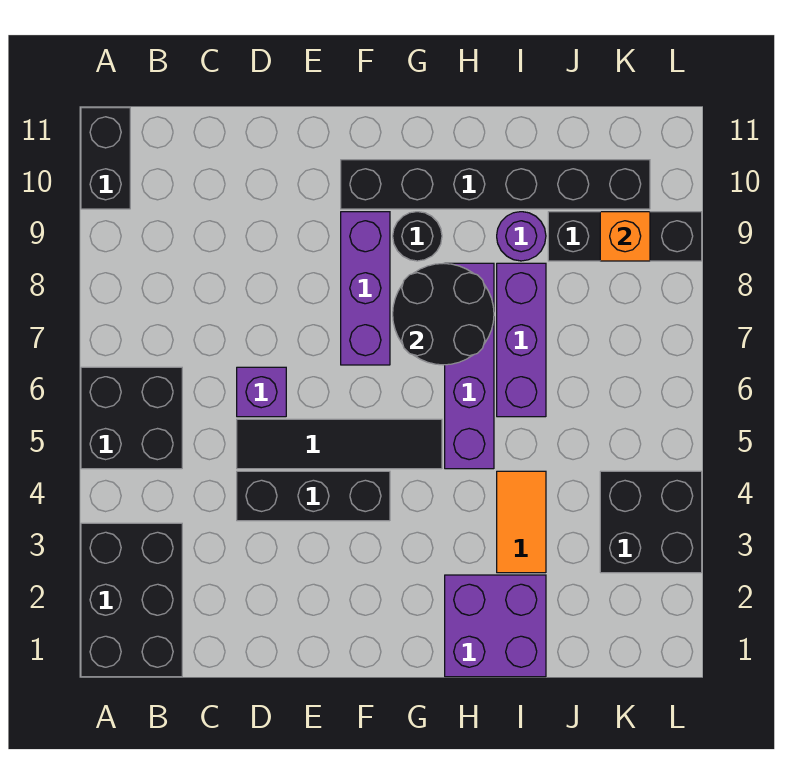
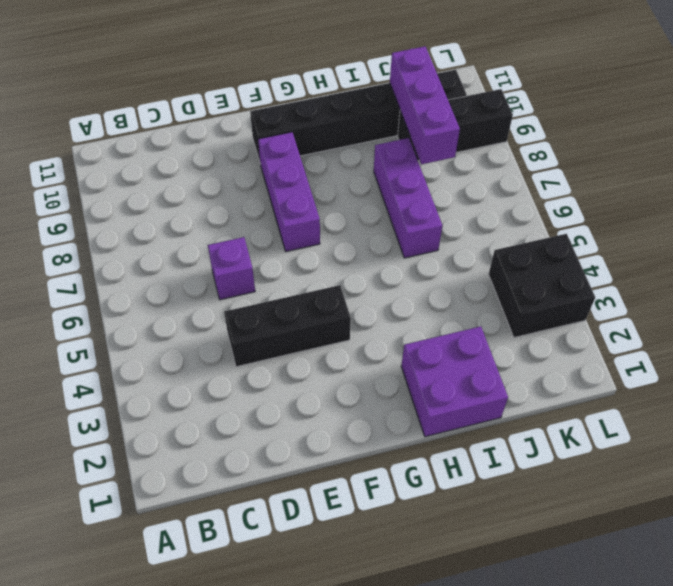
purple 1x3 brick [390,46,460,164] -> none
none -> black 2x3 brick [81,523,182,677]
none -> black 2x2 brick [81,367,182,469]
none -> black 1x2 brick [81,108,130,209]

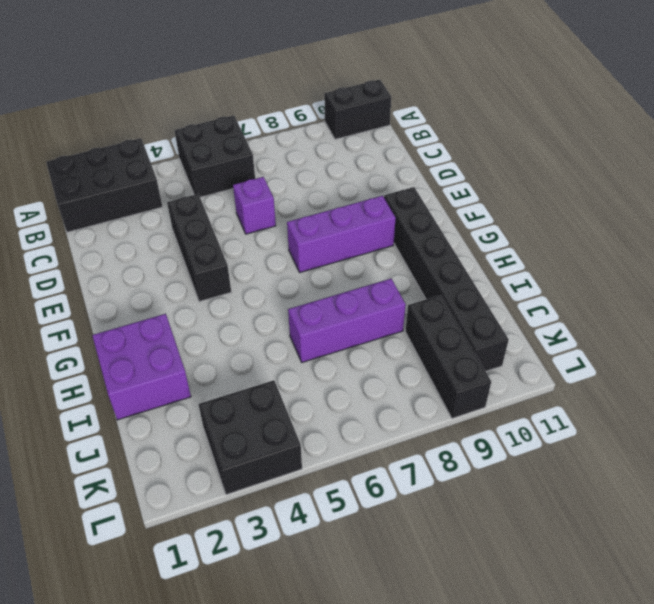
none -> black 1x4 tile [237,419,442,469]
none -> black 1x1 round brick [393,212,442,261]
none -> purple 1x4 brick [445,263,494,469]

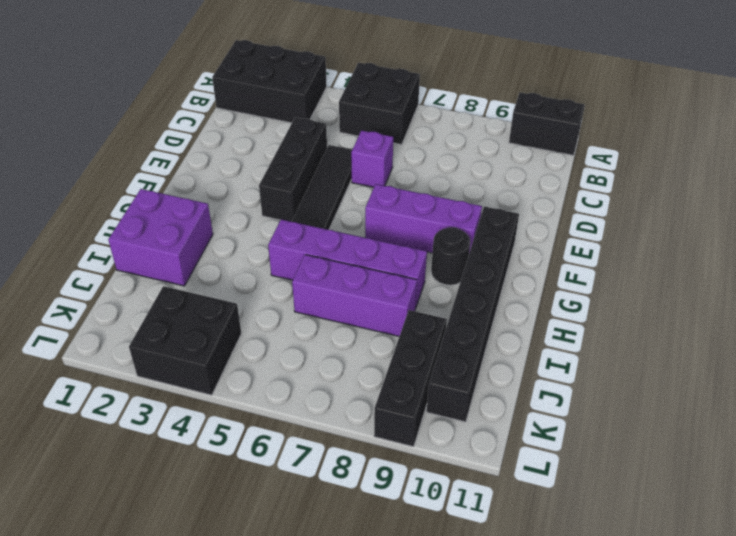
none -> orange 1x2 tile [497,471,546,573]
none -> purple 1x1 round brick [497,212,546,261]
none -> black 2x2 round brick [393,263,494,365]

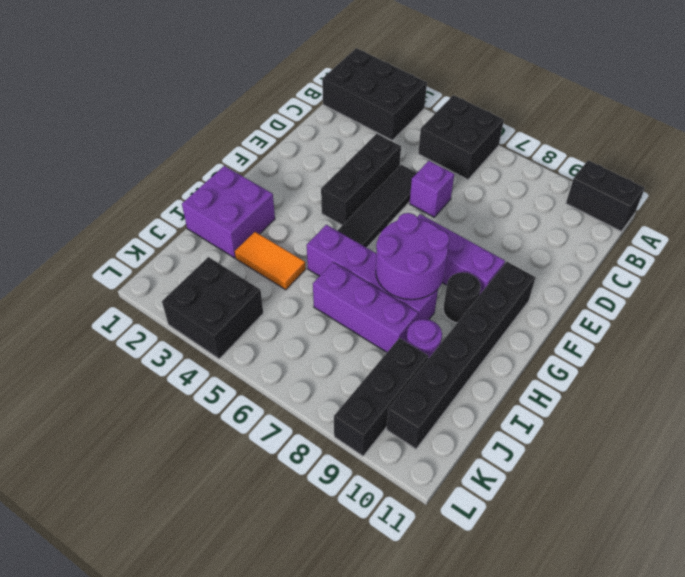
purple 2x2 round brick [376,213,449,300] -> black 2x2 round brick [393,263,494,365]
none -> orange 1x1 brick [600,212,650,261]

